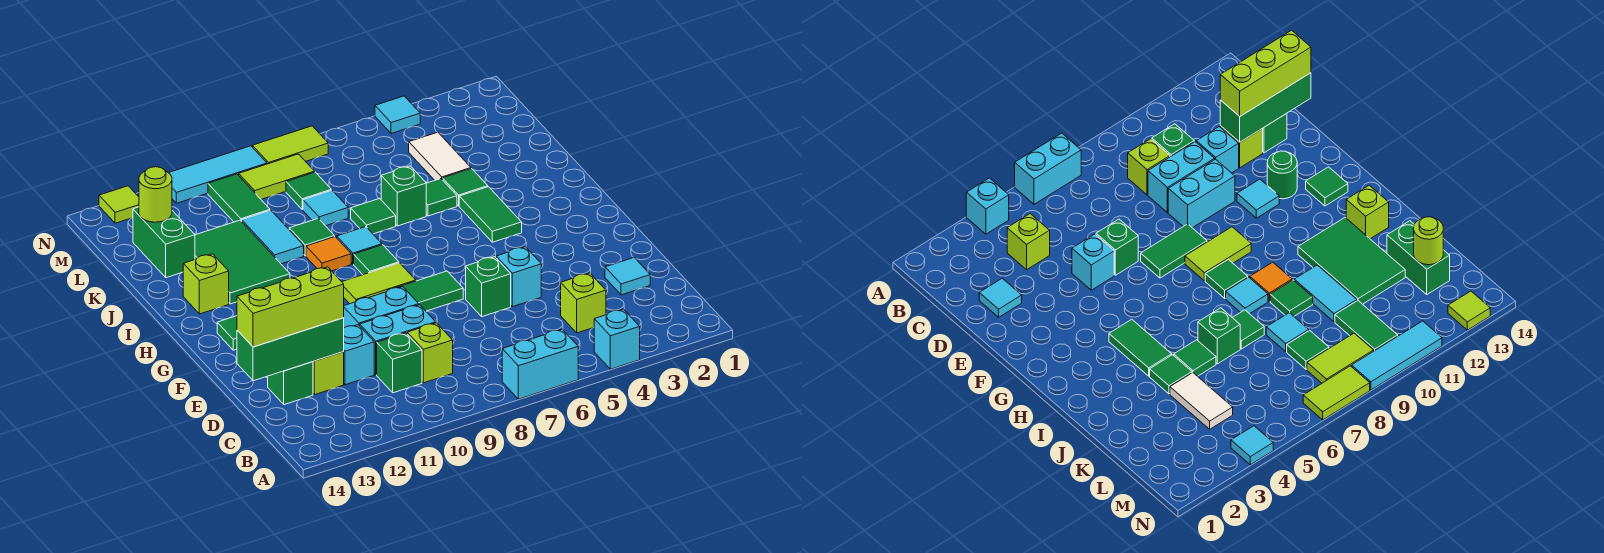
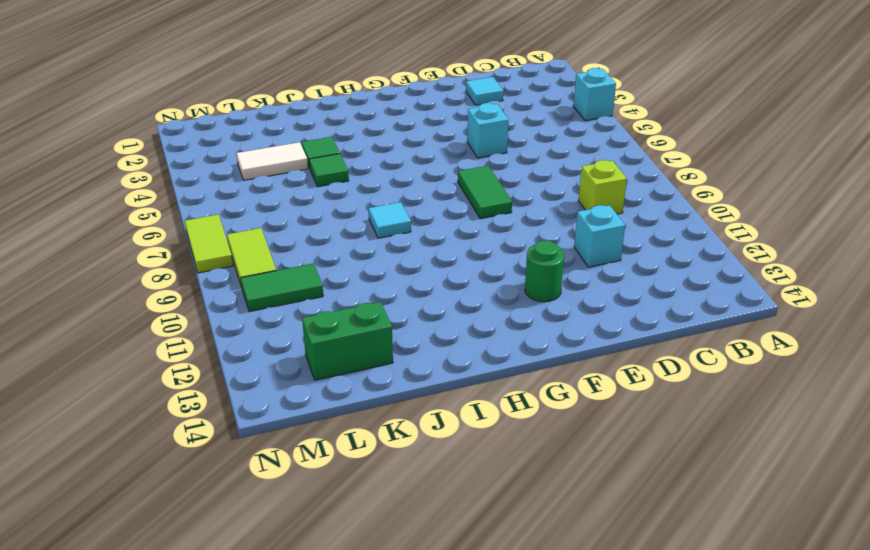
none -> cyan 1x2 brick [502,329,578,399]
none -> lime 1x1 brick [561,273,606,333]
none -> green 1x1 brick [377,333,422,393]
none -> cyan 1x2 brick [360,305,436,375]

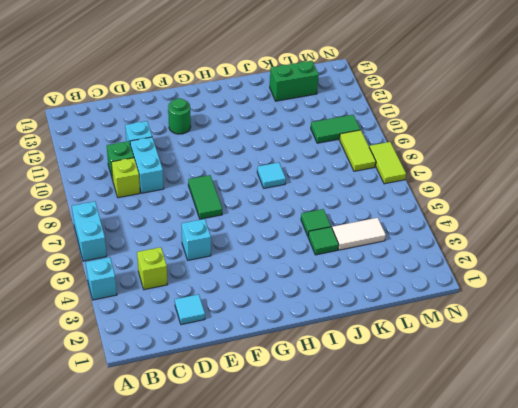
none -> lime 1x1 brick [313,352,344,395]
none -> green 1x1 brick [268,362,313,405]
none -> green 1x1 brick [466,257,511,317]
none -> cyan 1x2 brick [344,287,419,328]

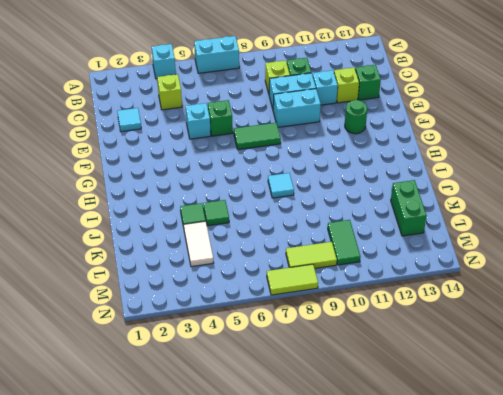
none -> cyan 1x1 tile [1237,179,1279,218]
none -> lime 1x2 tile [342,263,416,304]
none -> green 1x1 tile [217,316,237,350]
none -> green 1x2 tile [459,187,522,242]

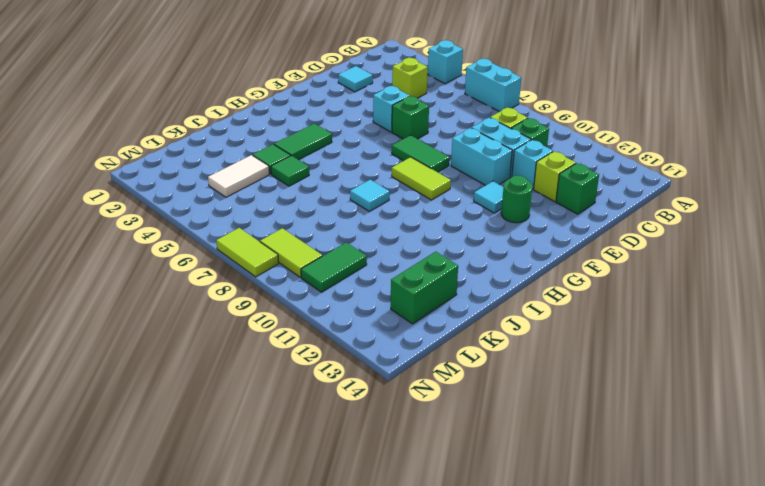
none -> green 1x1 tile [217,316,237,350]
none -> green 1x1 tile [354,245,399,275]
none -> orange 1x1 tile [306,237,351,271]
none -> green 2x3 tile [195,220,290,304]

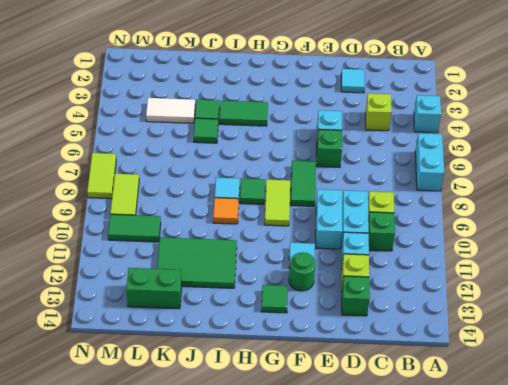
none -> lime 1x1 brick [183,254,229,314]
none -> green 1x1 brick [381,166,426,226]
none -> green 1x1 tile [351,198,396,234]
none -> green 1x1 tile [289,218,334,256]

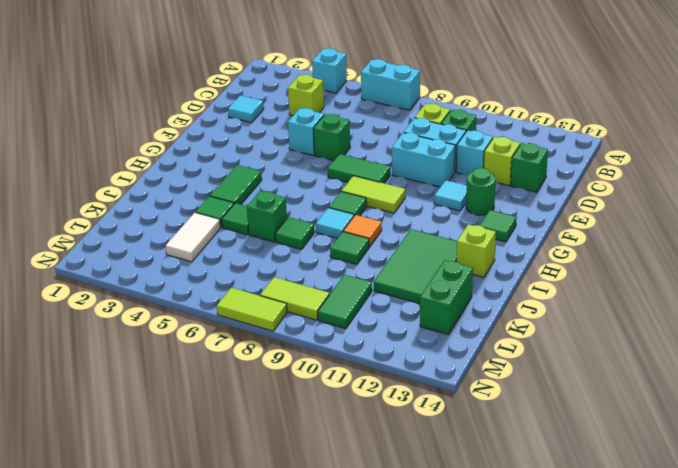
none -> cyan 1x2 tile [242,210,304,264]
none -> cyan 1x1 tile [303,190,348,226]
none -> green 1x1 tile [286,172,331,210]
none -> cyan 1x1 tile [375,96,420,134]

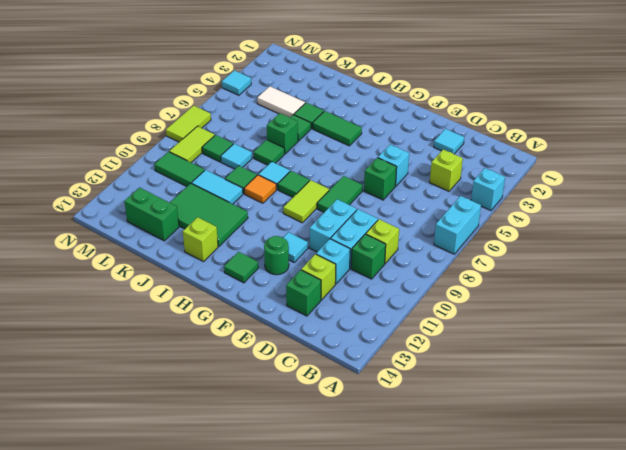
none -> cyan 1x3 tile [169,146,267,203]
none -> lime 1x1 tile [99,186,139,223]
none -> green 1x3 brick [237,318,344,381]
none -> lime 1x1 round brick [139,167,172,222]

